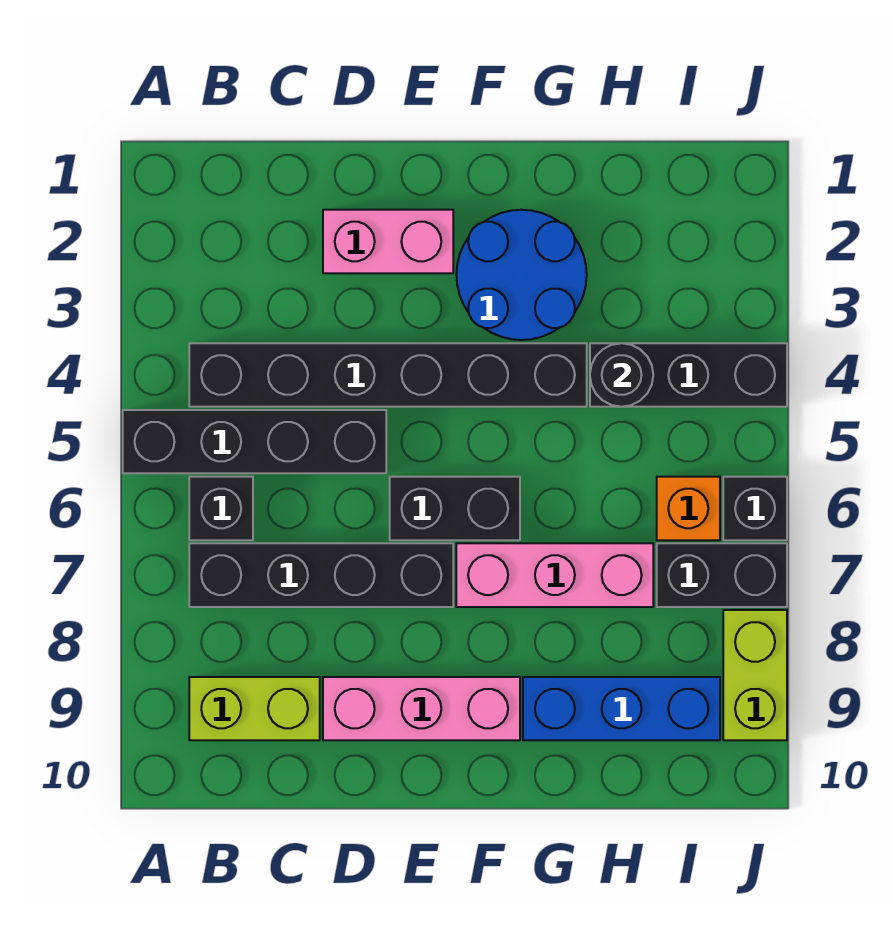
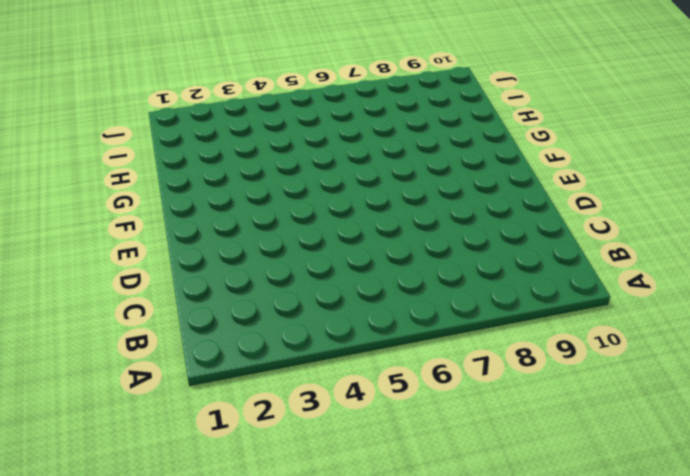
none -> black 1x4 brick [123,410,386,473]
none -> black 1x6 brick [189,343,587,407]
none -> black 1x1 brick [189,477,253,540]

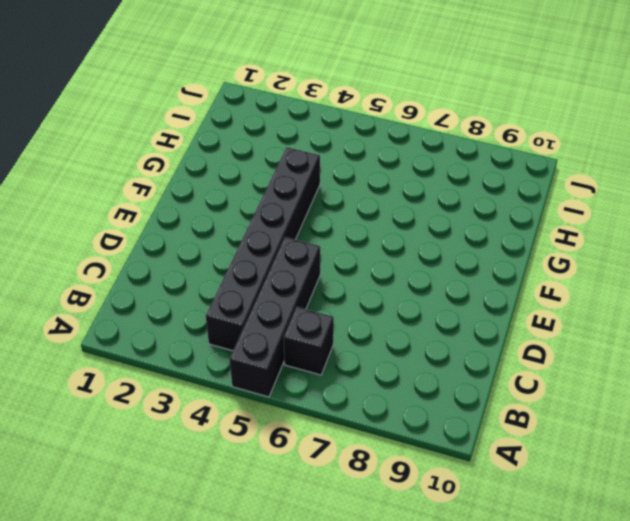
none -> black 1x4 brick [189,543,453,607]
none -> lime 1x2 brick [189,677,320,740]
none -> pink 1x2 brick [323,210,453,273]

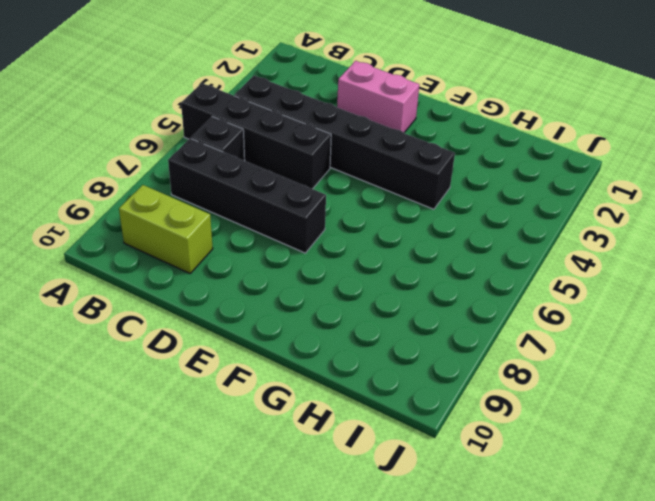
none -> pink 1x3 brick [323,677,520,740]
none -> black 1x2 brick [390,477,520,540]
none -> blue 2x2 round brick [456,210,587,340]

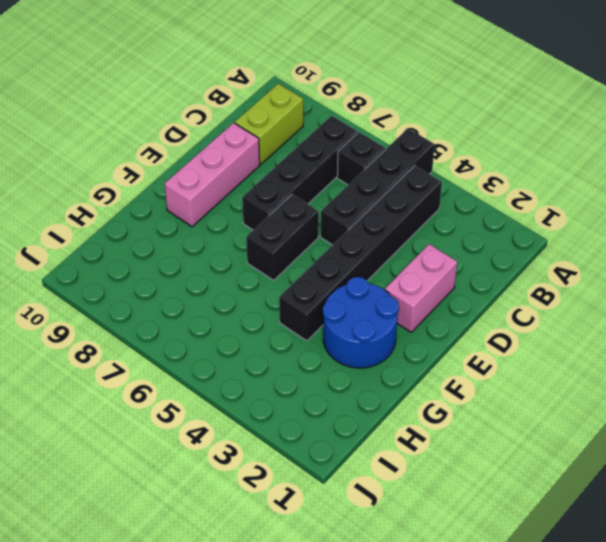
none -> pink 1x3 brick [456,543,653,607]
none -> blue 1x3 brick [523,677,720,740]
none -> black 1x3 brick [590,343,787,407]

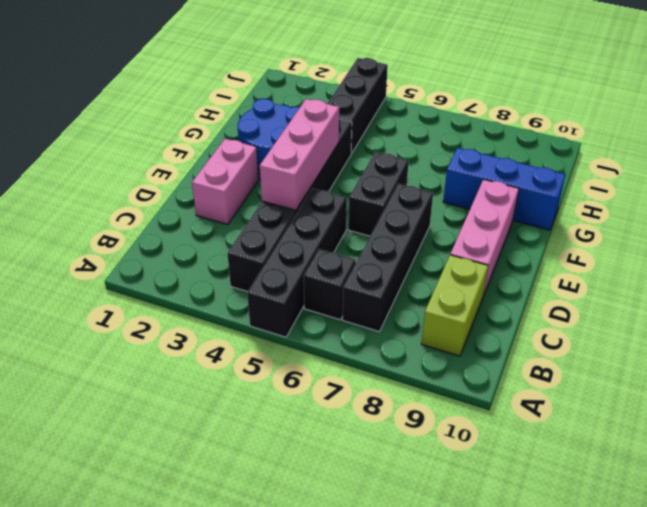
pink 1x3 brick [260,99,339,210] -> pink 1x3 brick moved to [456,543,653,607]
blue 1x3 brick [443,148,565,230] -> blue 1x3 brick turned to [523,677,720,740]
none -> orange 1x1 brick [657,477,720,540]
none -> black 1x2 brick [657,543,787,607]
none -> black 1x1 brick [723,477,787,540]

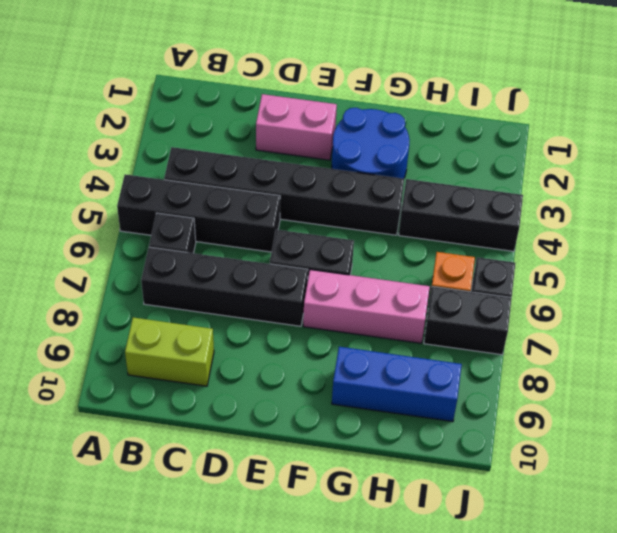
none -> pink 1x3 brick [323,677,520,740]
none -> lime 1x2 brick [723,610,787,740]
none -> black 1x1 round brick [590,343,653,407]

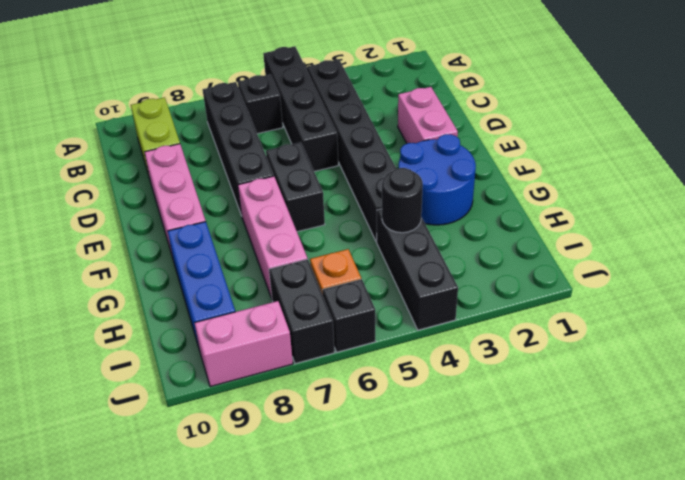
pink 1x2 brick [194,301,293,387] -> lime 1x2 brick [723,610,787,740]

